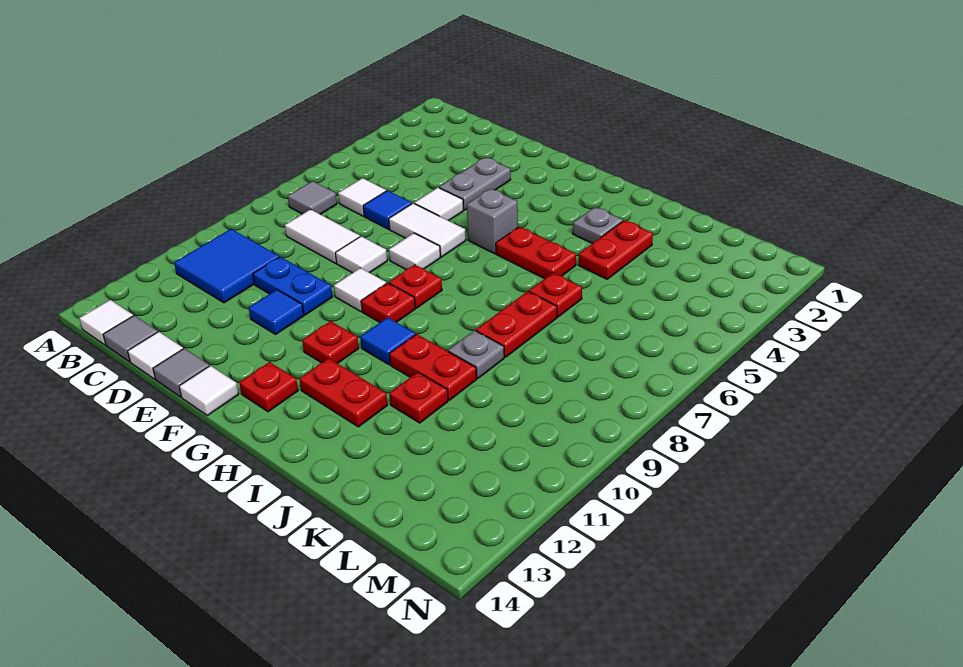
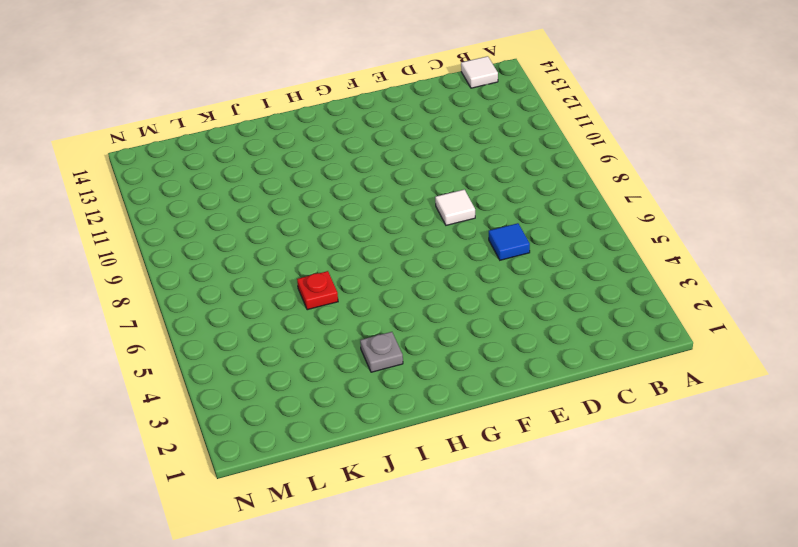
none -> grey 1x1 tile [288,181,337,214]
none -> blue 2x2 tile [174,229,279,303]
none -> white 1x1 tile [338,178,386,216]
none -> white 1x2 tile [285,209,360,263]

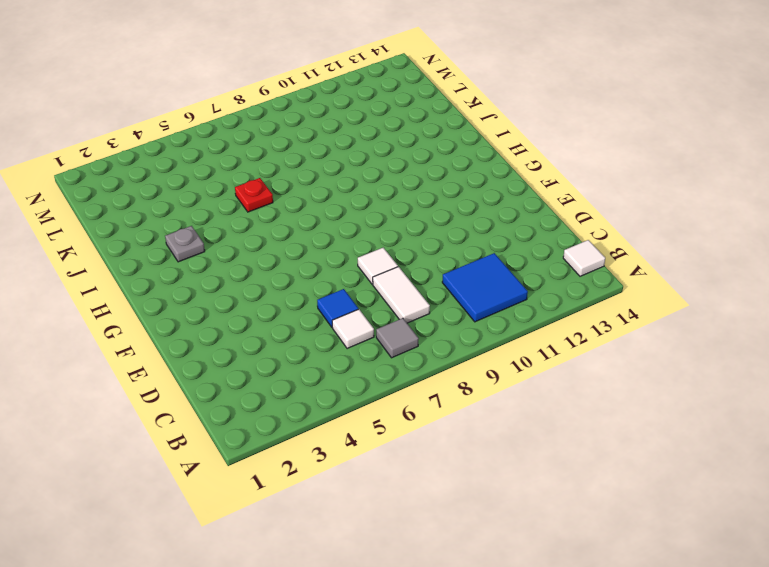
none -> grey 1x1 tile [103,315,158,362]
none -> blue 1x2 plate [253,257,333,315]
none -> white 1x1 tile [128,332,183,379]
none -> grey 1x2 plate [439,157,511,210]

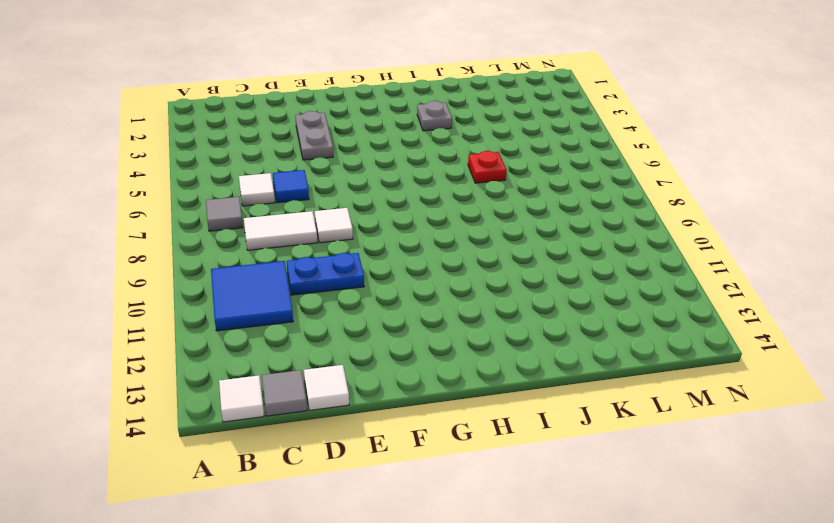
none -> white 1x1 tile [414,188,464,221]
none -> white 1x2 tile [389,203,466,257]
none -> blue 1x1 tile [249,290,304,334]
none -> grey 1x1 tile [153,348,209,397]

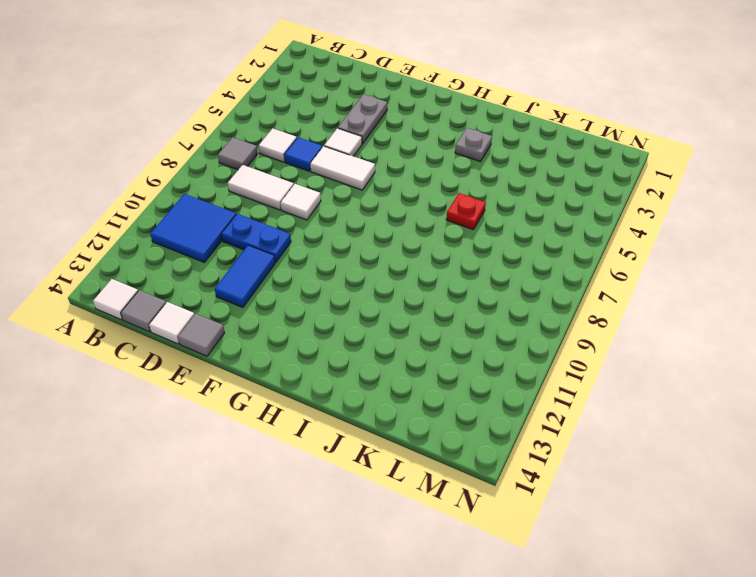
blue 1x2 tile [215,245,275,307] -> blue 1x1 tile [249,290,304,334]
none -> white 1x1 tile [389,233,441,269]
none -> white 1x1 tile [334,268,386,312]
none -> white 1x1 tile [179,365,239,416]
none -> grey 1x1 brick [467,189,518,254]

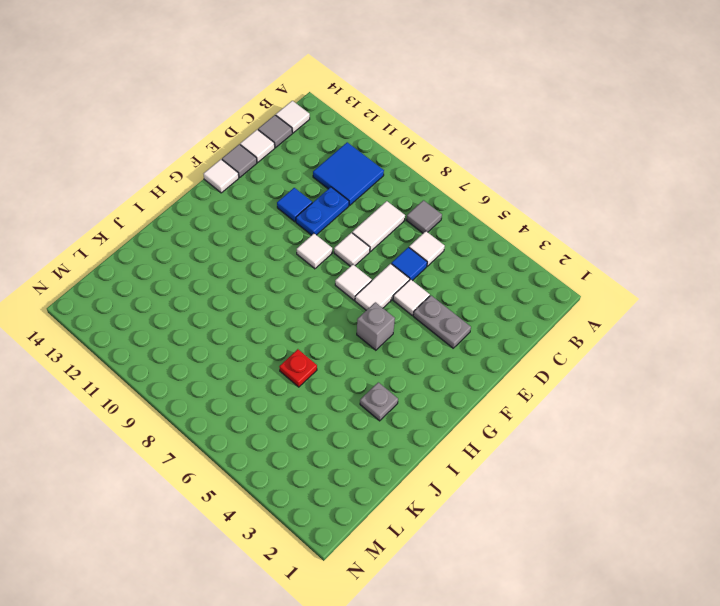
none -> red 1x1 plate [389,265,442,308]
none -> red 1x1 plate [361,283,415,322]
none -> red 1x1 plate [302,321,359,363]
none -> red 1x1 plate [239,362,298,412]

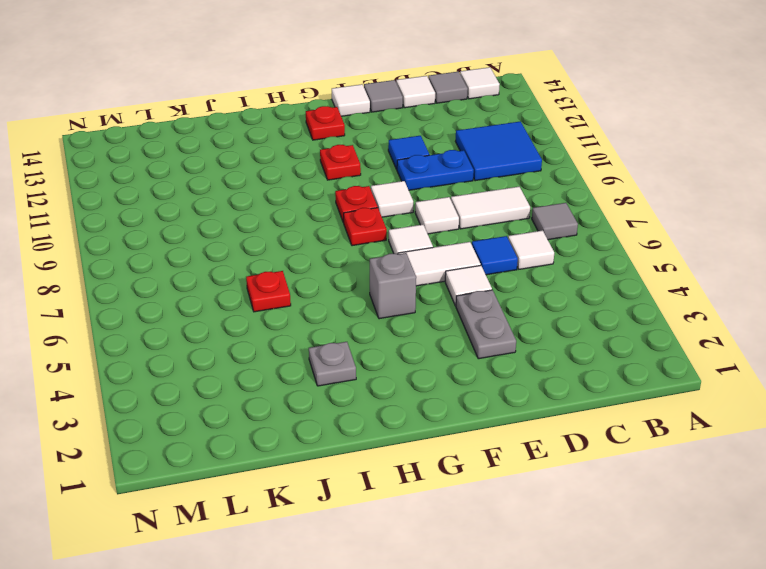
none -> red 1x2 plate [496,227,576,279]
none -> blue 1x1 tile [360,318,415,365]
none -> red 1x2 plate [299,358,388,427]
none -> red 1x2 plate [389,334,477,400]

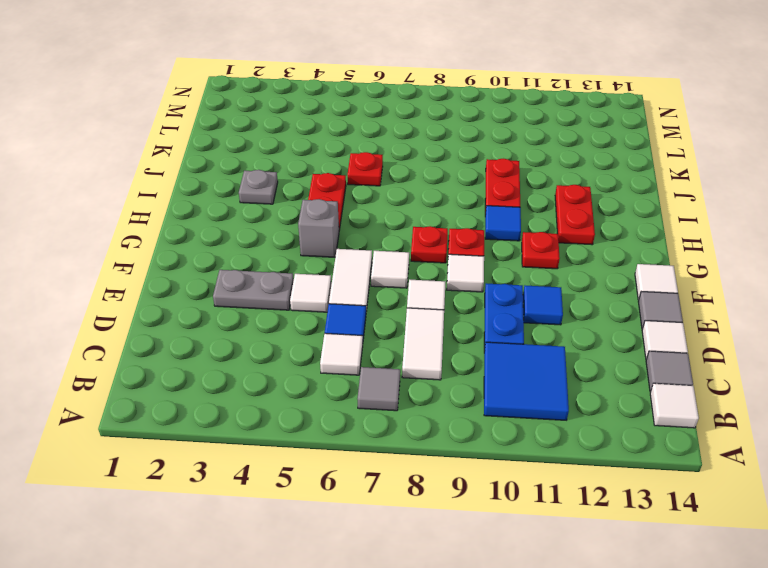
none -> red 1x1 plate [239,362,298,412]
none -> red 1x2 plate [578,220,653,279]
none -> red 1x2 plate [476,291,557,357]
none -> grey 1x1 plate [448,330,504,378]

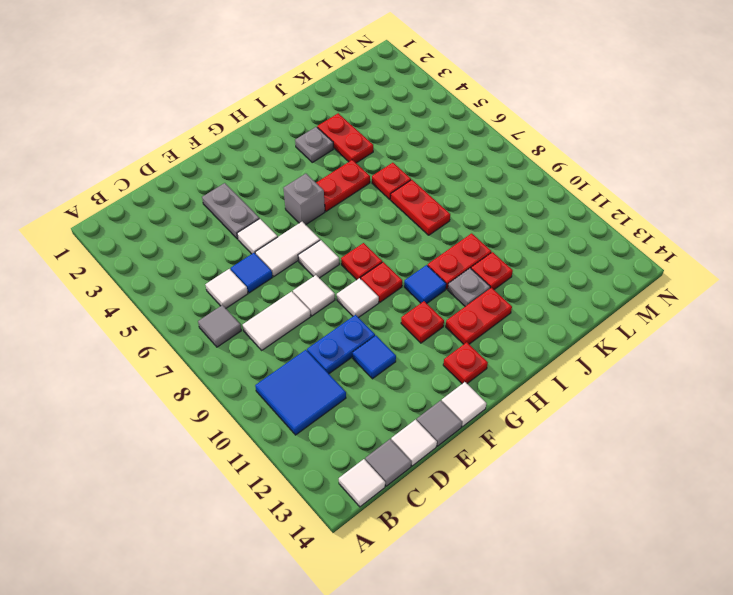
grey 1x1 plate [448,268,490,306] -> grey 1x1 plate moved to [448,330,504,378]

